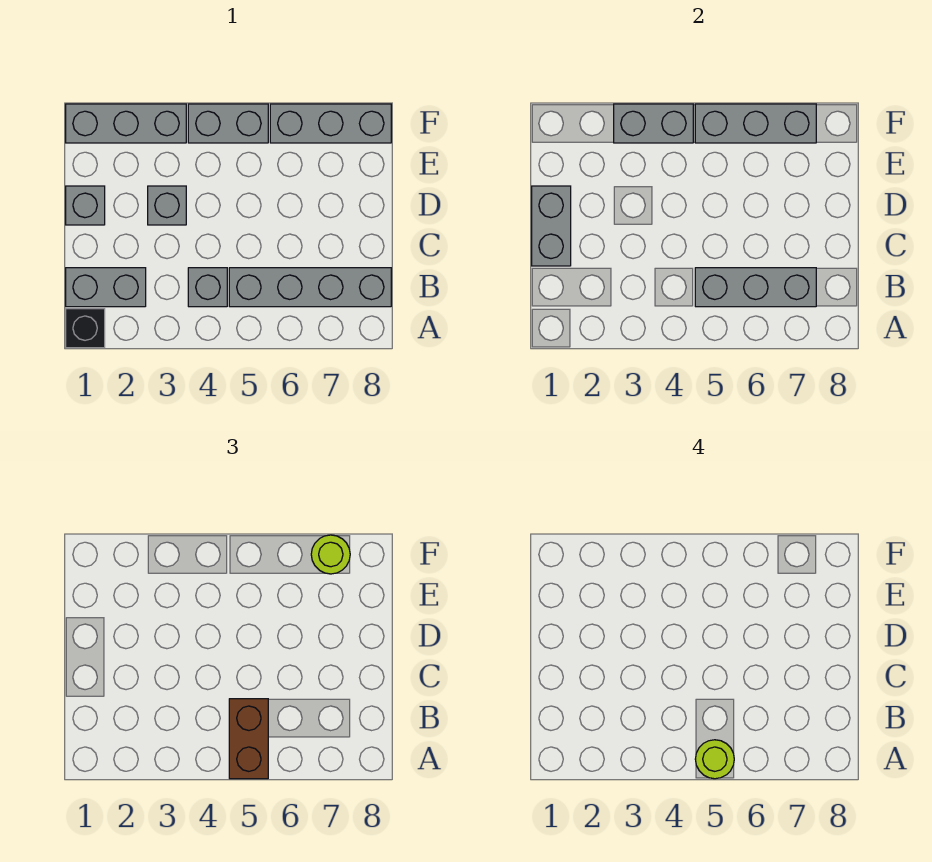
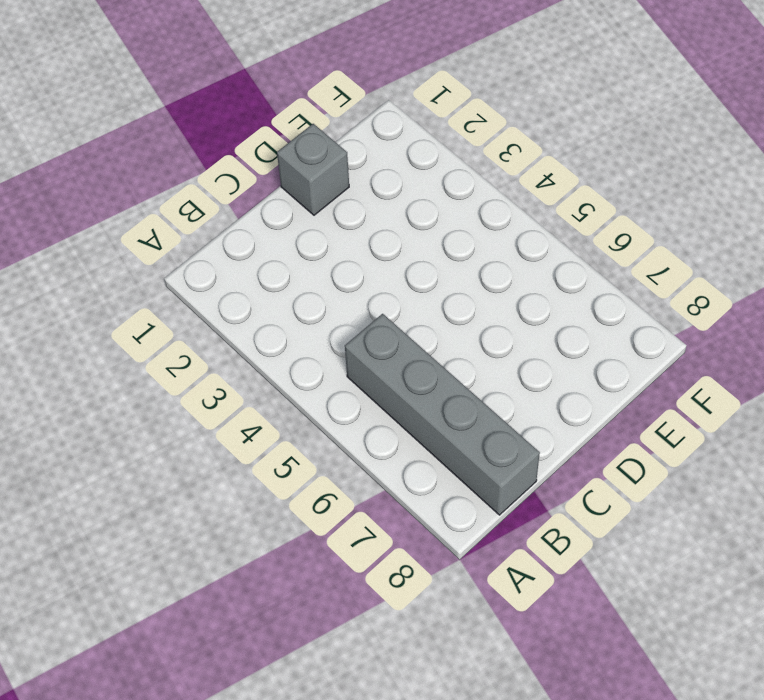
none -> black 1x1 brick [66,309,105,348]
none -> grey 1x2 brick [66,268,146,307]
none -> grey 1x1 brick [188,268,227,307]

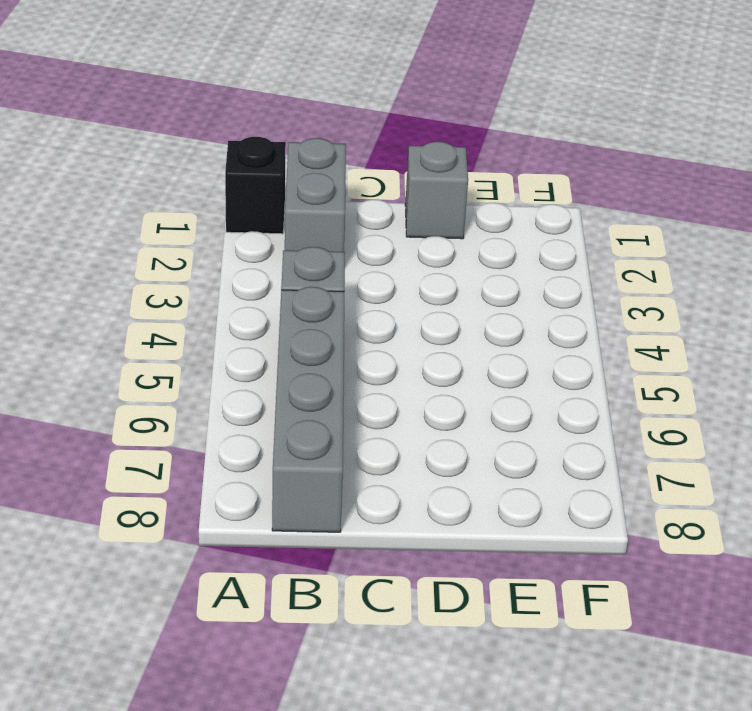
none -> grey 1x1 brick [148,186,186,225]
none -> grey 1x3 brick [66,104,186,143]
none -> grey 1x2 brick [188,104,268,143]

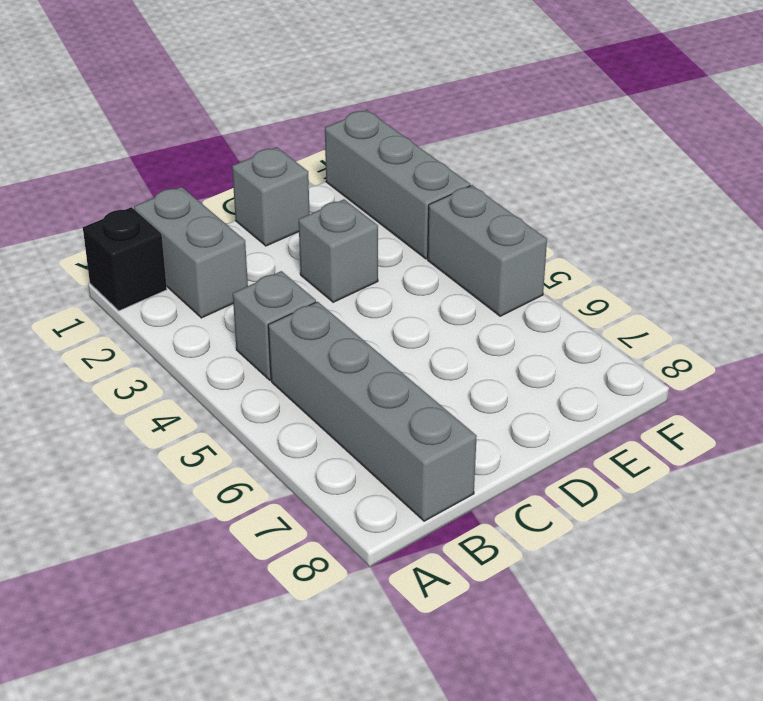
none -> grey 1x3 brick [270,104,391,143]
none -> grey 1x3 brick [695,268,816,307]
none -> grey 1x2 brick [532,186,571,266]

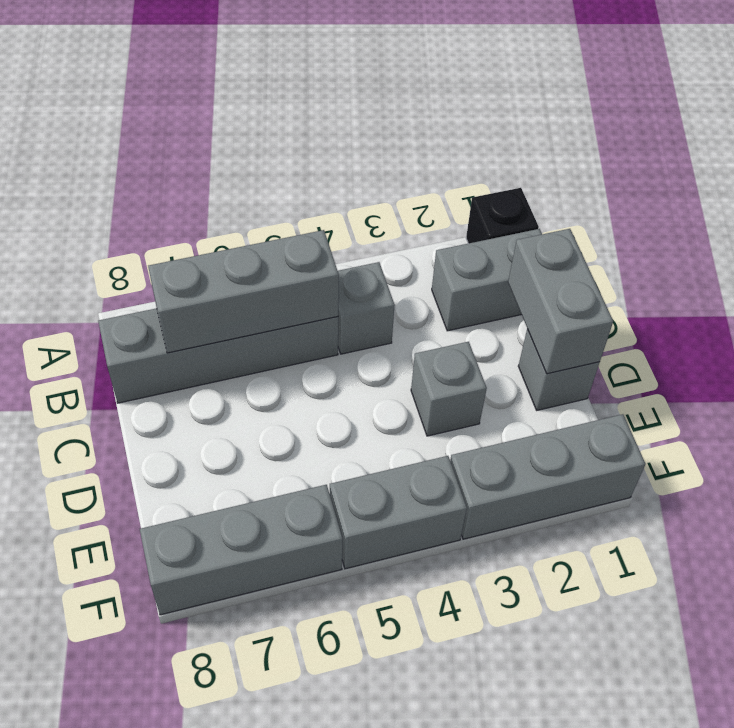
none -> grey 1x2 brick [614,104,693,143]
none -> grey 1x3 brick [695,104,816,143]
none -> brown 1x2 brick [229,699,268,779]

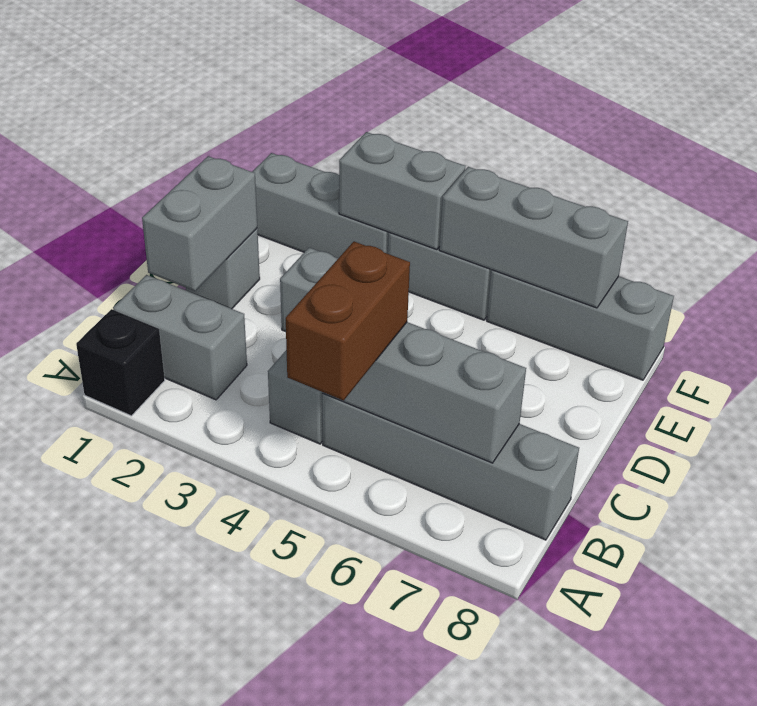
none -> lime 1x1 round brick [311,535,350,574]
none -> lime 1x1 round brick [695,740,734,779]

